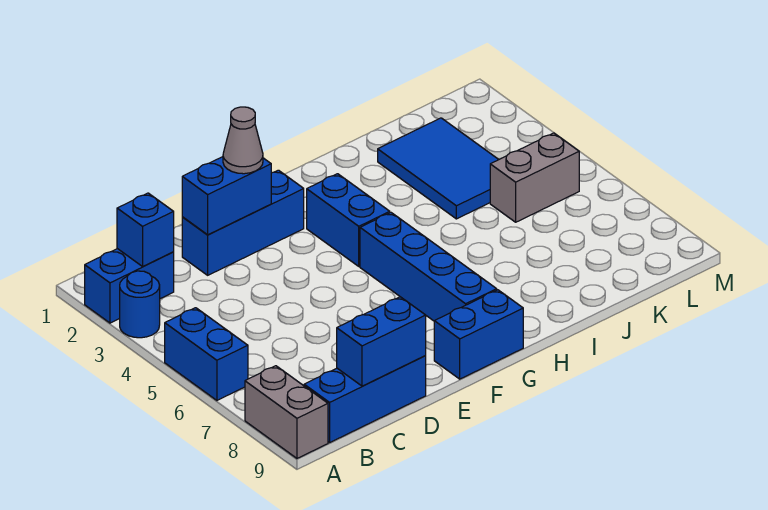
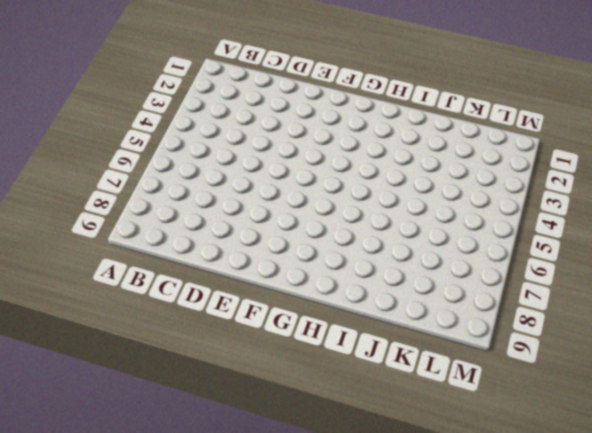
none -> blue 1x2 brick [85,249,174,323]
none -> blue 1x1 round brick [120,271,160,338]
none -> blue 1x2 brick [165,308,248,400]

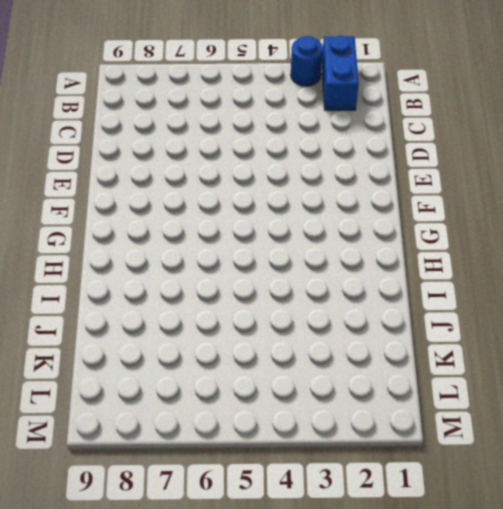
none -> blue 1x2 brick [165,308,248,400]
none -> grey 1x2 brick [245,366,328,458]
none -> blue 1x3 brick [304,356,426,443]

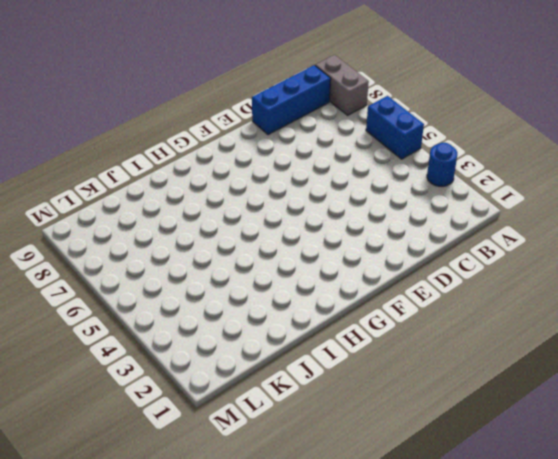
none -> blue 1x2 brick [85,249,174,323]
none -> blue 1x3 brick [182,170,304,275]
none -> blue 1x2 brick [434,290,523,379]

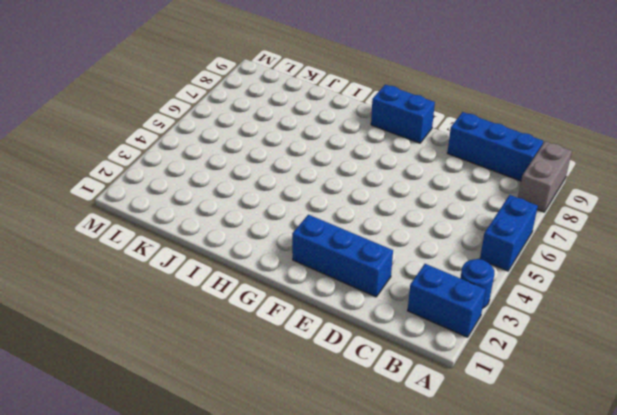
none -> blue 1x2 brick [307,174,390,266]
none -> blue 1x4 brick [360,213,497,321]
none -> blue 2x3 tile [378,118,499,219]

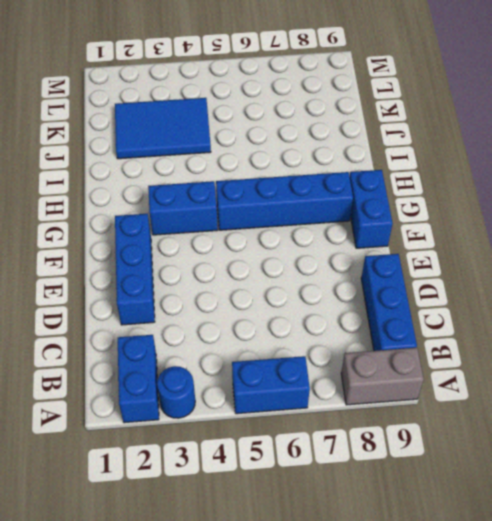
none -> grey 1x2 brick [490,133,579,222]
none -> blue 1x1 brick [117,193,174,266]
none -> blue 1x2 brick [337,297,426,386]

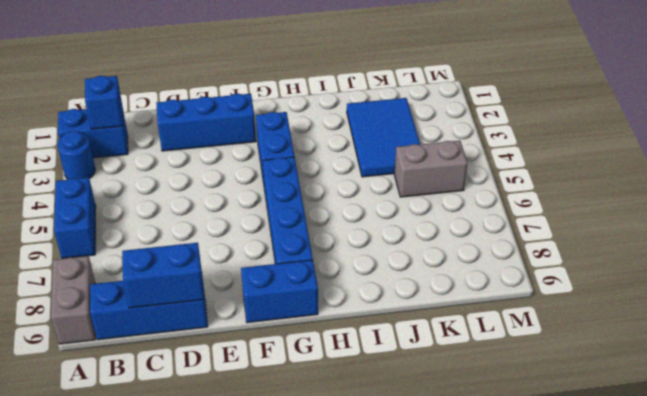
none -> blue 1x2 brick [182,157,271,235]
none -> grey 1x1 cone [223,107,263,174]

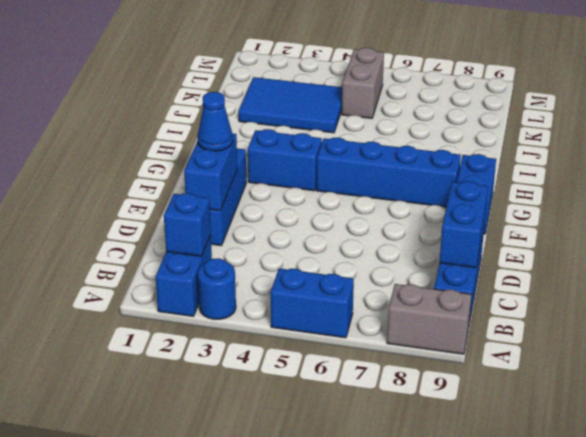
blue 1x1 cone [197,92,233,151] -> grey 1x1 cone [223,107,263,174]

